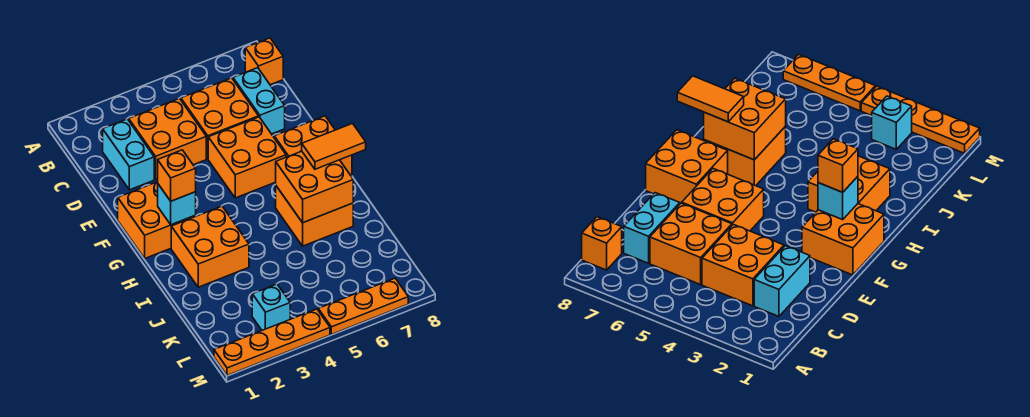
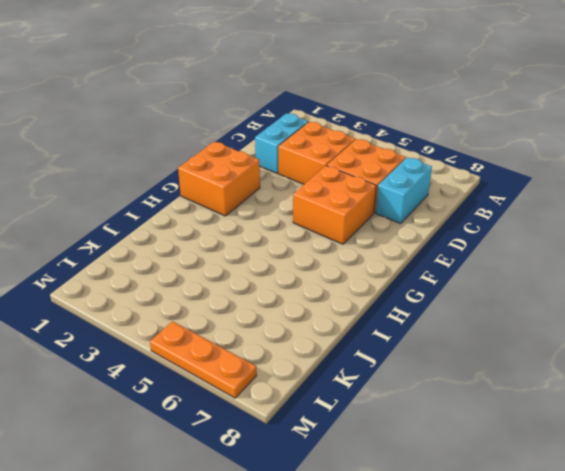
none -> orange 1x1 brick [245,38,283,85]
none -> orange 2x2 brick [274,116,352,177]
none -> orange 2x2 brick [171,206,249,287]

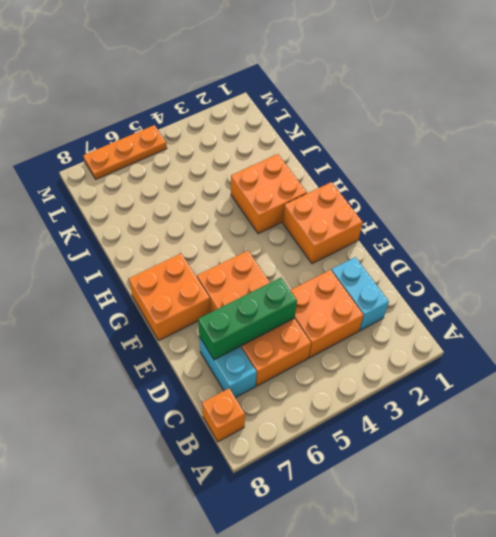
green 1x3 brick [198,278,297,360] -> none
none -> orange 2x2 brick [276,186,353,246]
none -> cyan 1x1 brick [252,284,290,330]
none -> orange 1x4 plate [214,309,330,375]

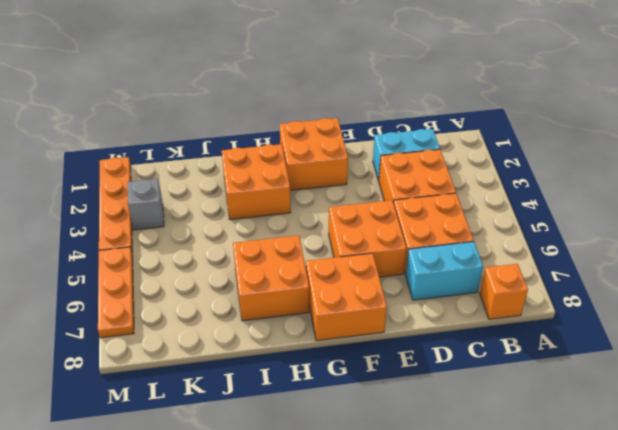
grey 1x1 brick [128,179,164,230] -> cyan 1x1 brick [252,284,290,330]
none -> cyan 1x1 brick [158,184,196,225]
none -> orange 2x2 brick [276,151,353,223]
none -> orange 1x1 brick [158,150,196,201]

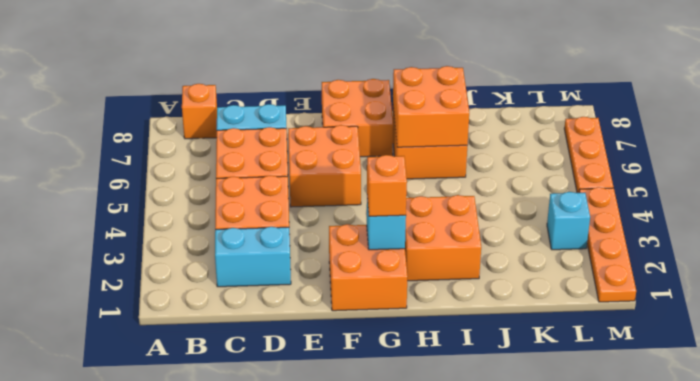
none -> orange 1x2 tile [302,124,366,169]

